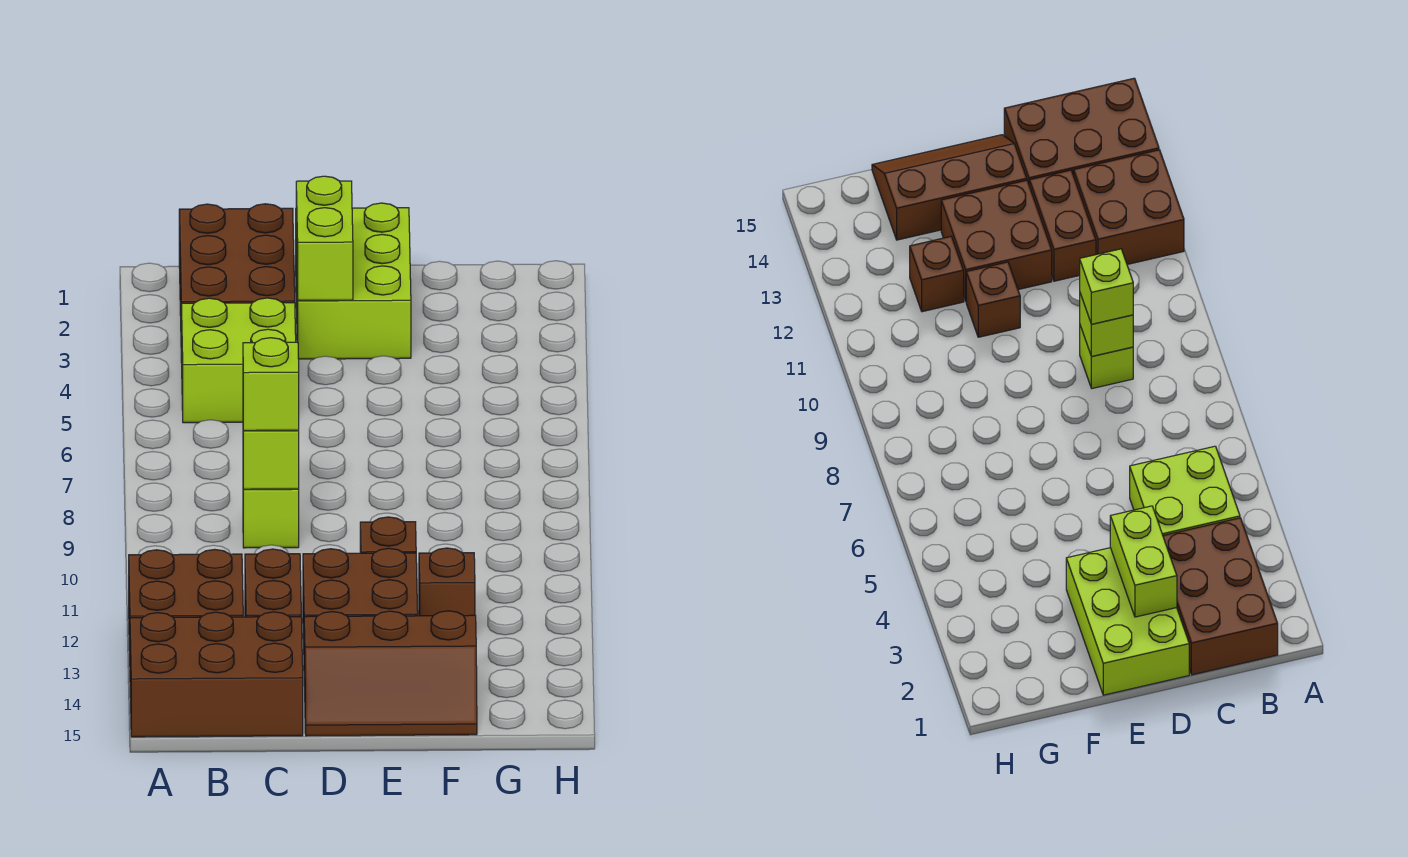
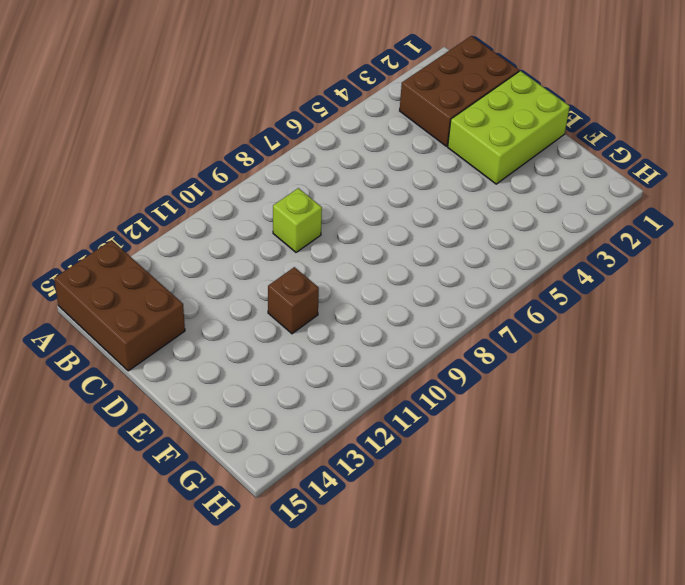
none -> brown 2x2 brick [129,549,243,651]
none -> lime 2x2 brick [181,298,296,423]
none -> brown 1x2 brick [245,549,301,617]

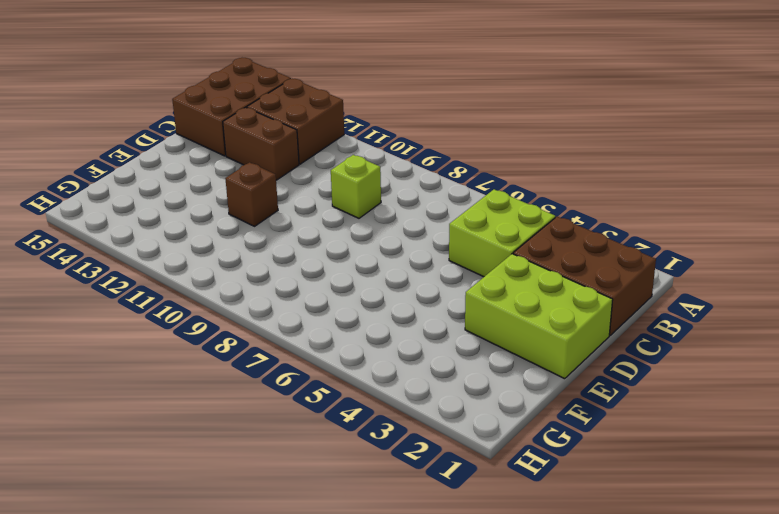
none -> brown 2x2 brick [303,548,418,639]
none -> brown 2x3 slope [304,611,477,736]
none -> brown 1x1 brick [419,548,475,616]

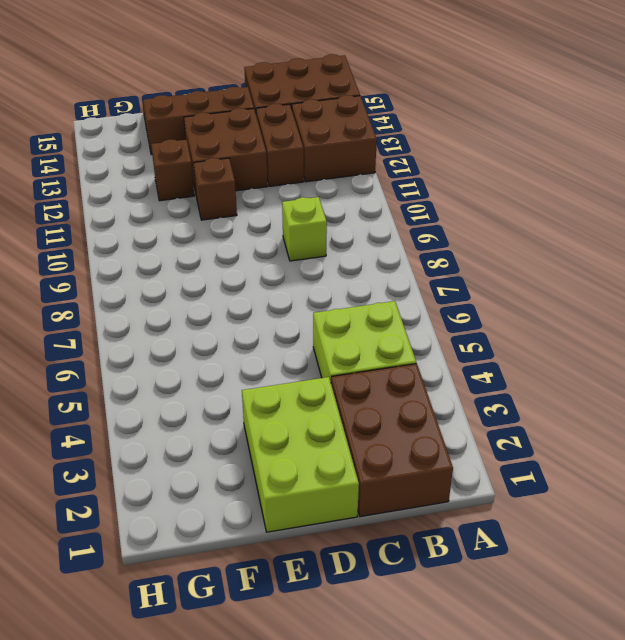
none -> lime 1x1 brick [243,430,299,489]
none -> lime 1x2 brick [296,176,353,300]
none -> lime 1x1 brick [243,338,299,431]

